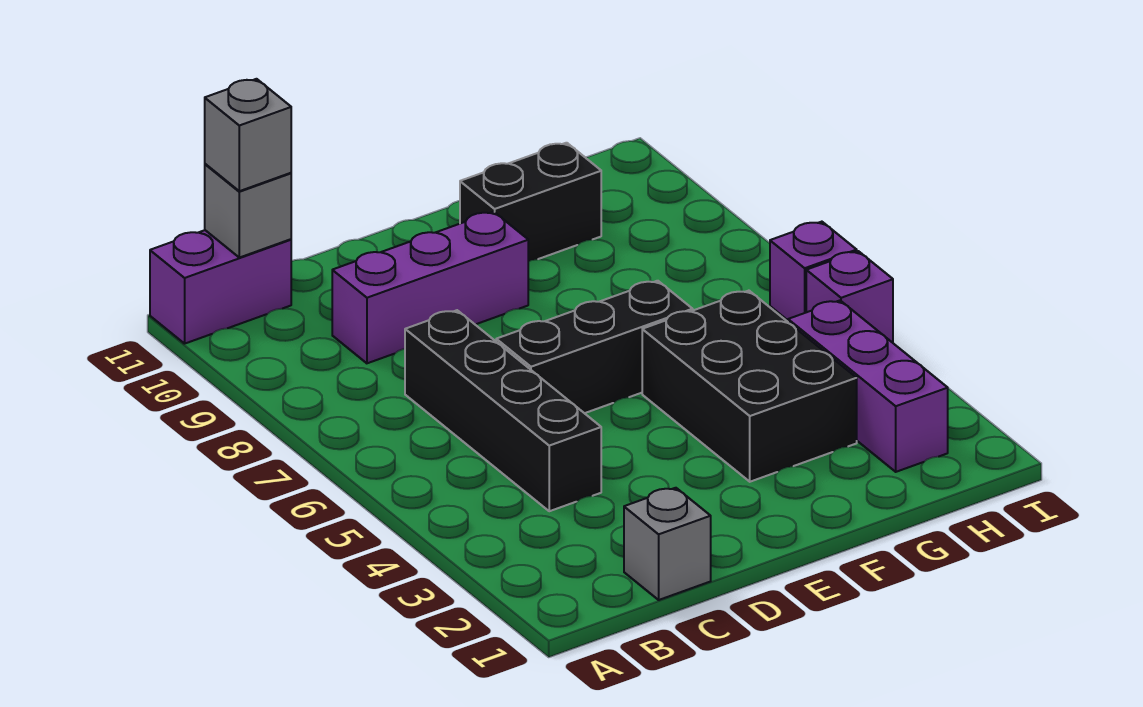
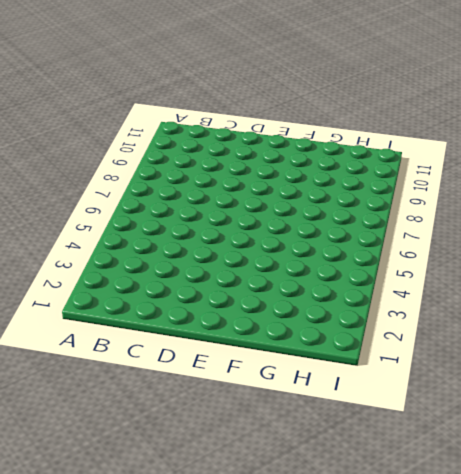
none -> purple 1x2 brick [150,230,291,344]
none -> grey 1x1 brick [624,488,711,600]
none -> black 1x4 brick [405,310,601,511]

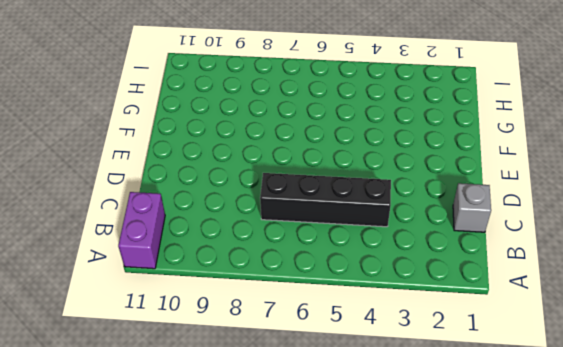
none -> purple 1x3 brick [332,212,528,363]
none -> black 1x3 brick [496,281,693,413]
none -> black 2x3 brick [642,291,857,482]

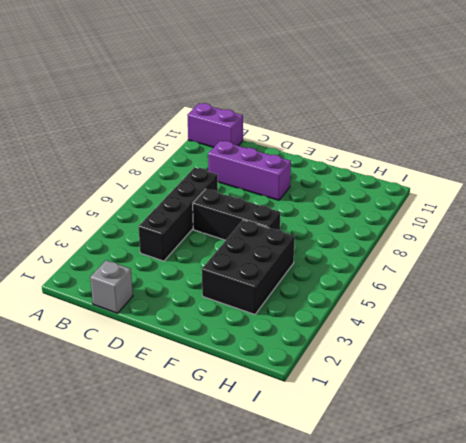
none -> black 1x2 brick [460,143,601,261]
none -> purple 1x3 brick [788,301,948,472]
none -> purple 1x1 brick [806,251,893,343]

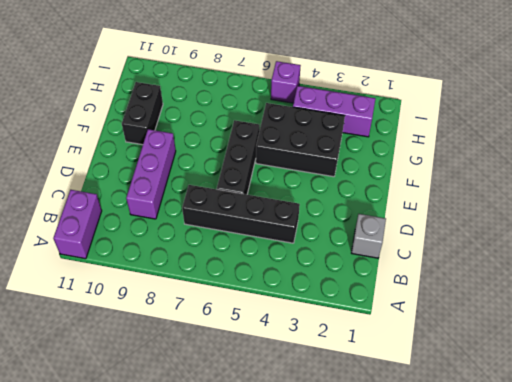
none -> purple 1x1 brick [770,222,857,320]
none -> grey 1x1 brick [205,164,291,258]
none -> grey 1x1 brick [205,79,291,191]

